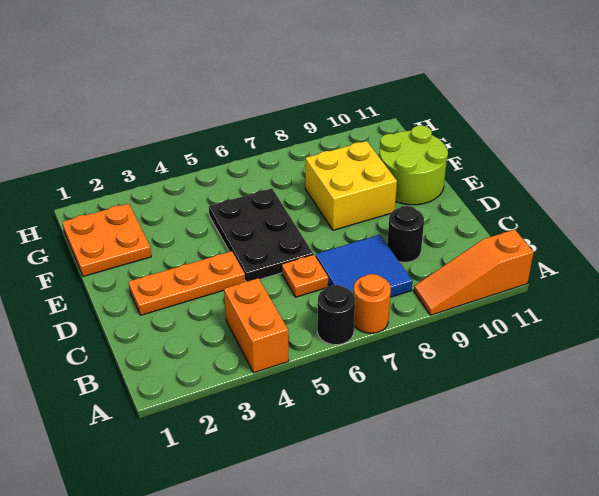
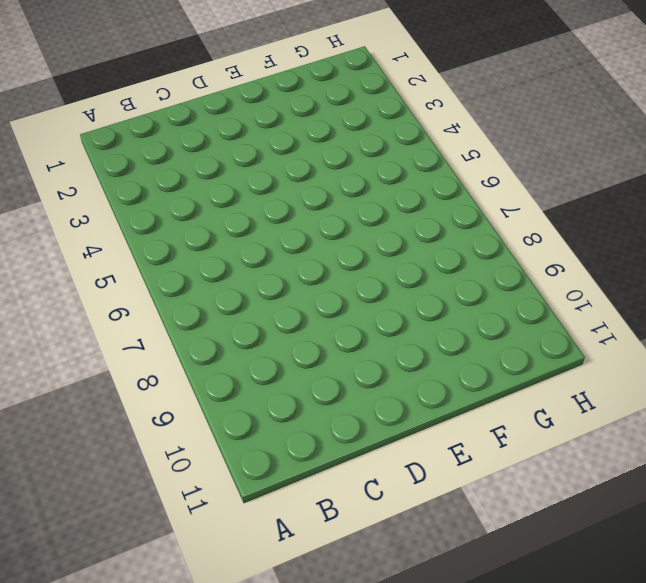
none -> orange 1x2 brick [224,278,289,373]
none -> black 1x1 round brick [317,285,355,345]
none -> orange 1x1 round brick [354,274,391,333]

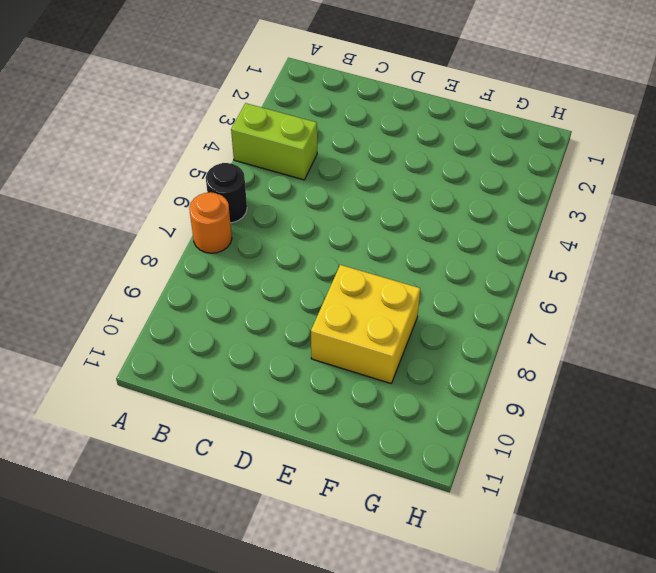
lime 1x2 brick [231,103,317,180] -> orange 1x2 brick [224,278,289,373]
none -> orange 1x3 slope [414,229,534,315]
none -> blue 2x2 tile [316,235,412,297]
none -> orange 1x1 plate [282,254,328,297]

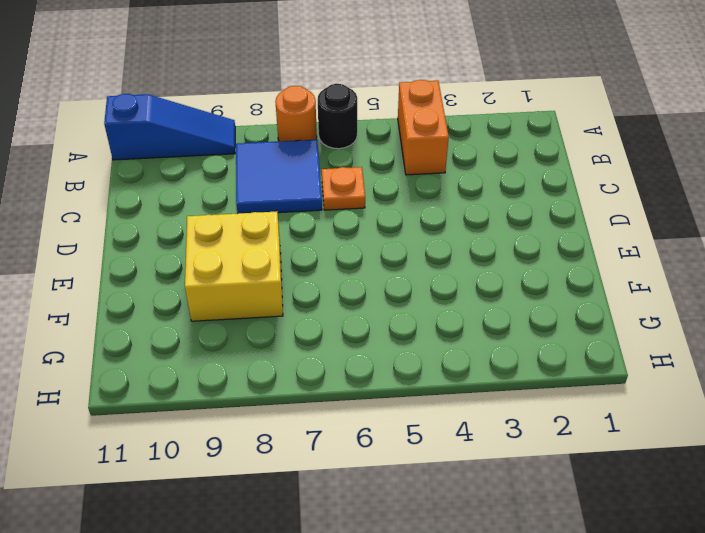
blue 1x3 slope [104,94,235,160] -> orange 1x3 slope [414,229,534,315]
none -> black 1x1 round brick [387,206,424,262]
none -> orange 1x3 plate [128,251,245,315]
none -> black 2x3 plate [209,188,313,282]

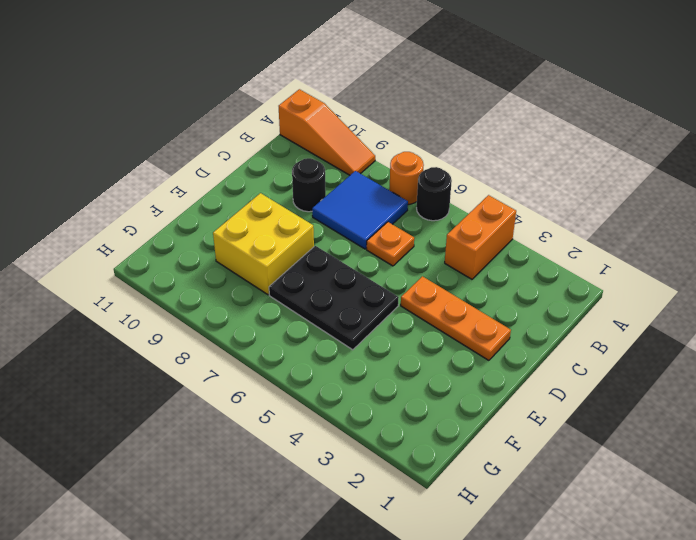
black 2x3 plate [269,246,399,350] -> black 2x3 plate turned to [209,188,313,282]
none -> lime 2x2 round brick [379,125,448,205]
none -> orange 2x2 plate [62,204,151,276]

